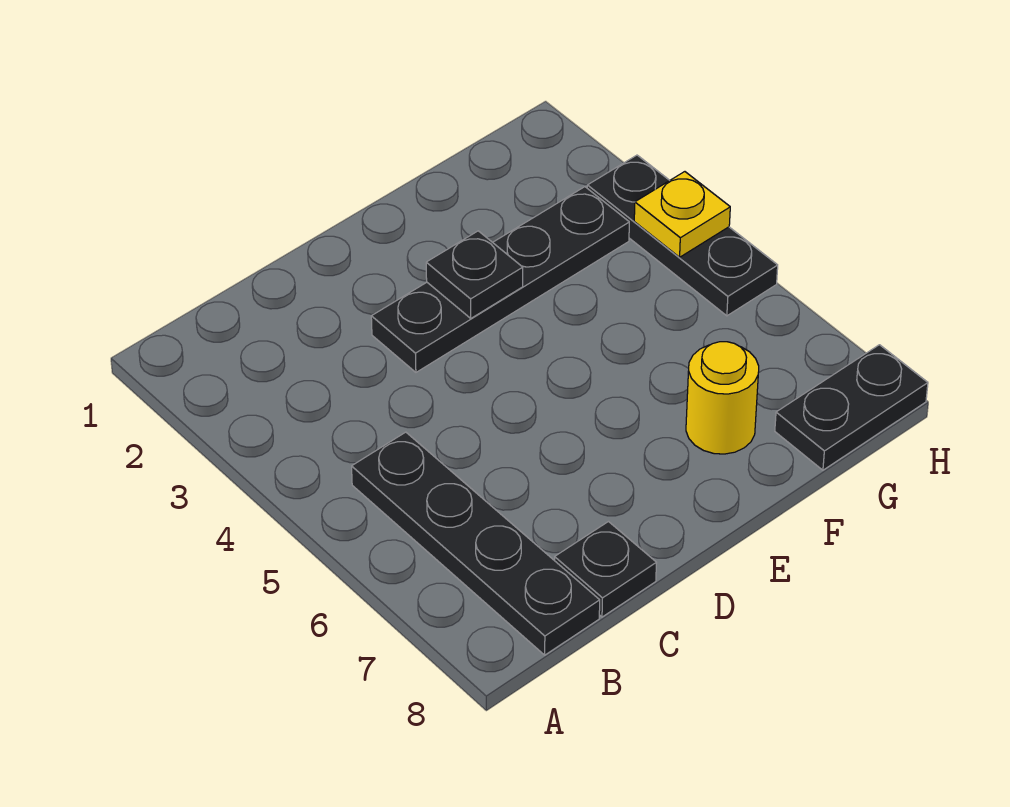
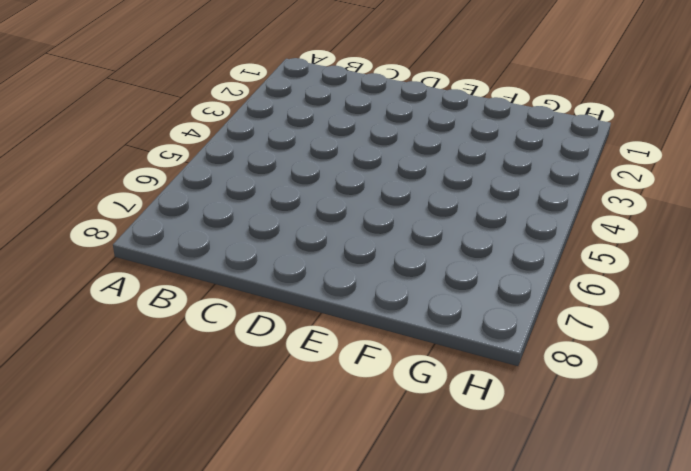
none -> black 1x4 plate [352,432,600,655]
none -> black 1x1 plate [555,522,656,617]

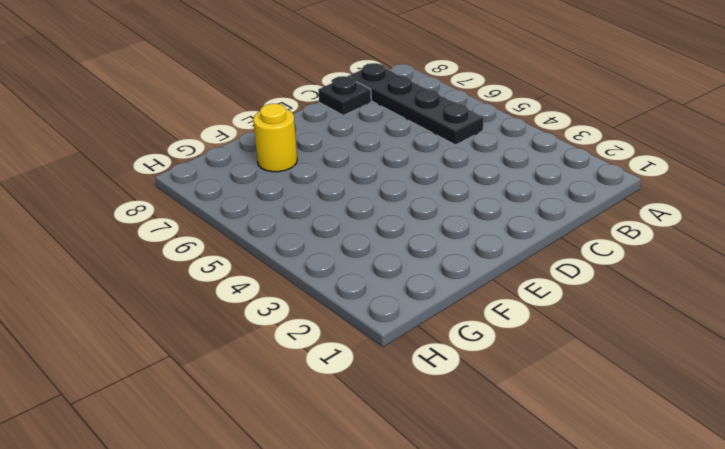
none -> black 1x4 plate [371,187,629,372]
none -> black 1x2 plate [775,345,928,470]

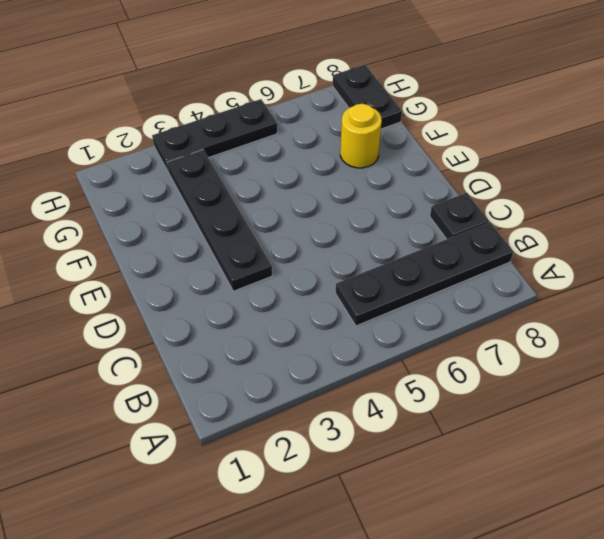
none -> black 1x1 plate [426,231,523,318]
none -> yellow 1x1 plate [634,172,730,257]

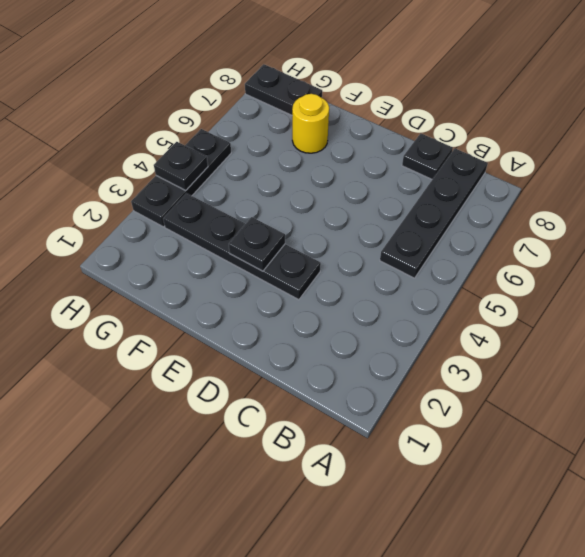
black 1x1 plate [154,142,208,190] -> yellow 1x1 plate [634,172,730,257]

